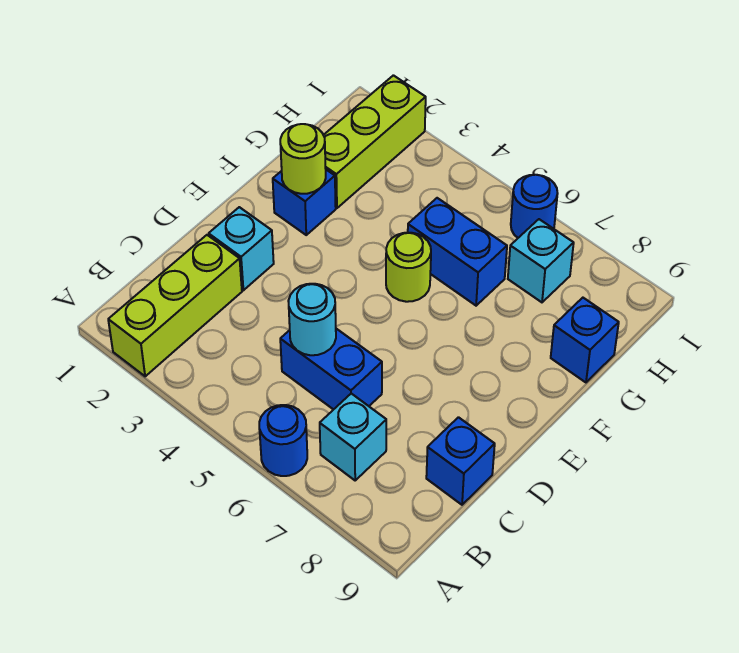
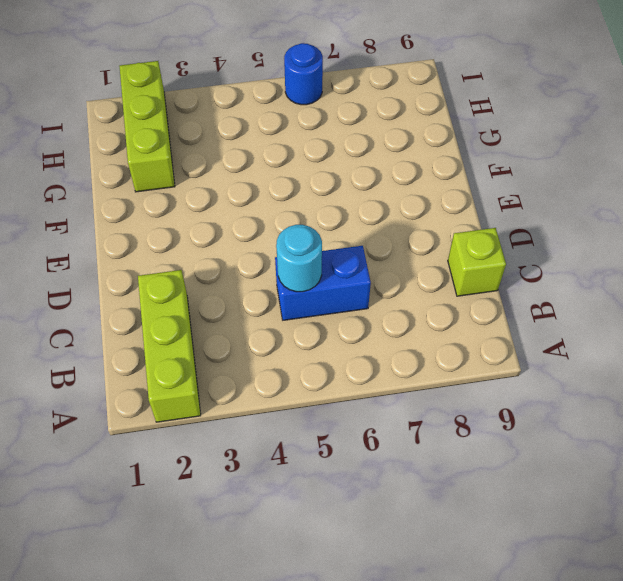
lime 1x1 brick [448,228,506,296] -> blue 1x1 brick [426,417,495,505]
none -> blue 1x1 round brick [259,405,307,476]
none -> cyan 1x1 brick [320,394,386,480]
none -> cyan 1x1 brick [209,207,274,290]

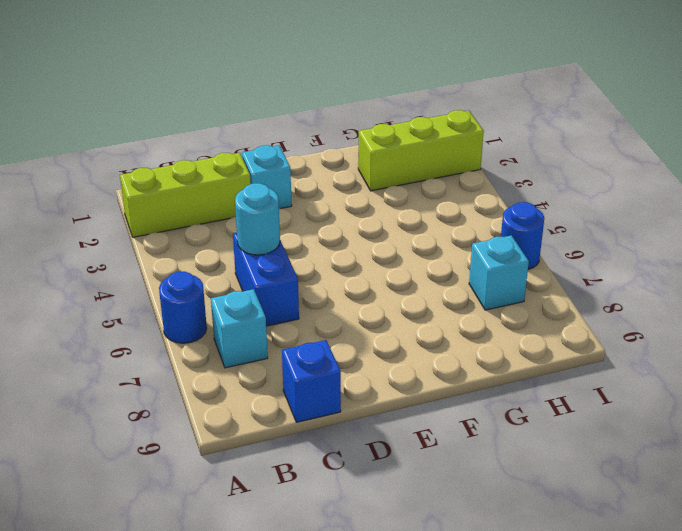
none -> blue 1x1 brick [273,170,336,235]
none -> lime 1x1 round brick [386,233,431,302]
none -> blue 1x2 brick [408,198,507,306]

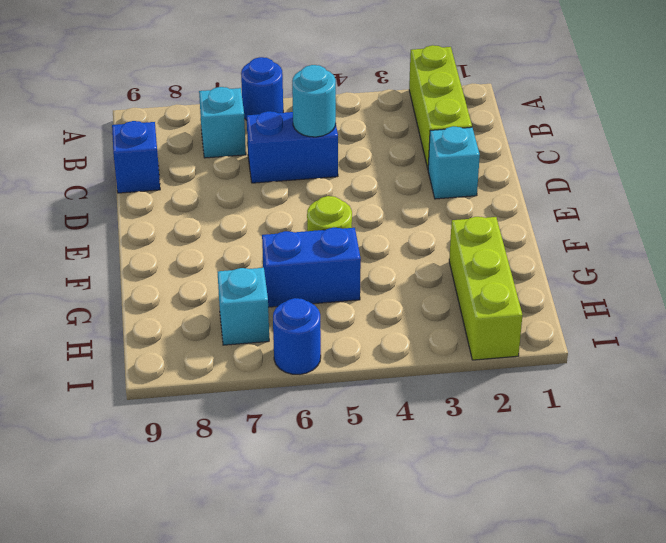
none -> blue 1x1 brick [273,170,336,235]
none -> blue 1x1 brick [551,298,619,382]
none -> lime 1x1 round brick [280,124,326,194]

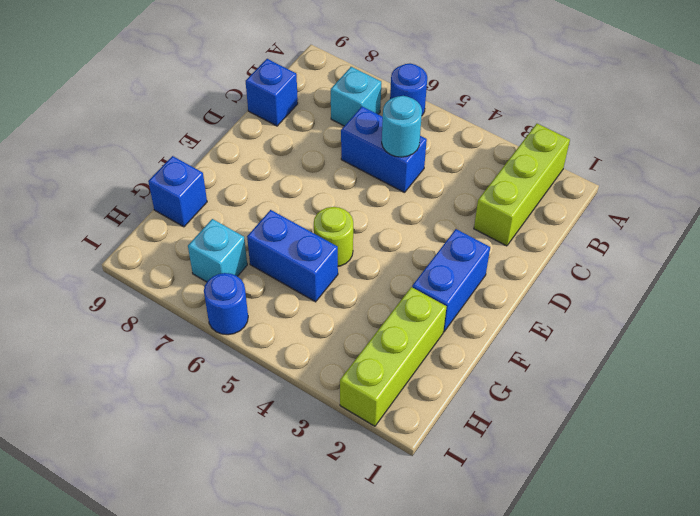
blue 1x2 brick [412,229,490,332] -> blue 1x1 brick [273,170,336,235]
none -> cyan 1x1 brick [209,207,274,290]
none -> lime 1x1 round brick [280,124,326,194]

